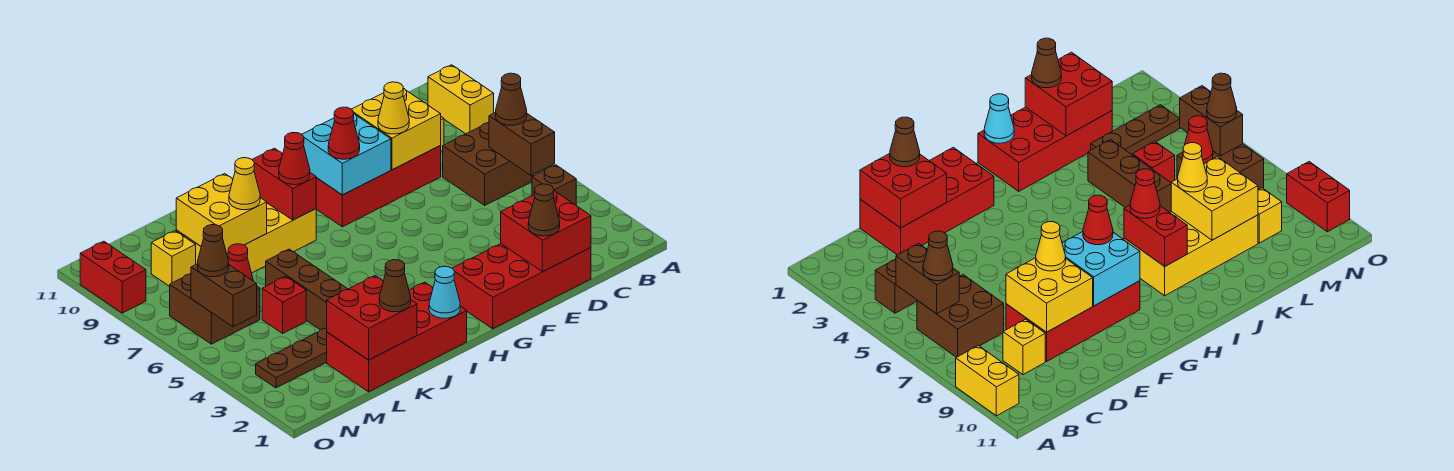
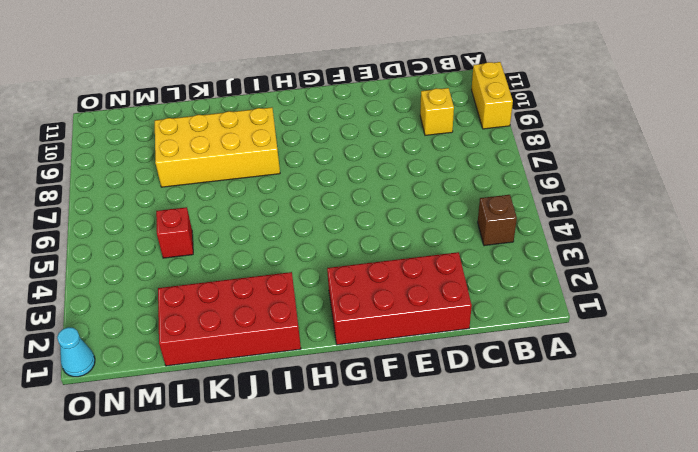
cyan 1x1 cone [57,327,95,377] -> cyan 1x1 cone moved to [429,266,460,318]
none -> brown 2x2 brick [443,123,533,205]
none -> red 2x4 brick [316,146,441,227]
none -> brown 1x3 brick [266,249,348,330]
none -> brown 1x3 plate [256,328,327,388]

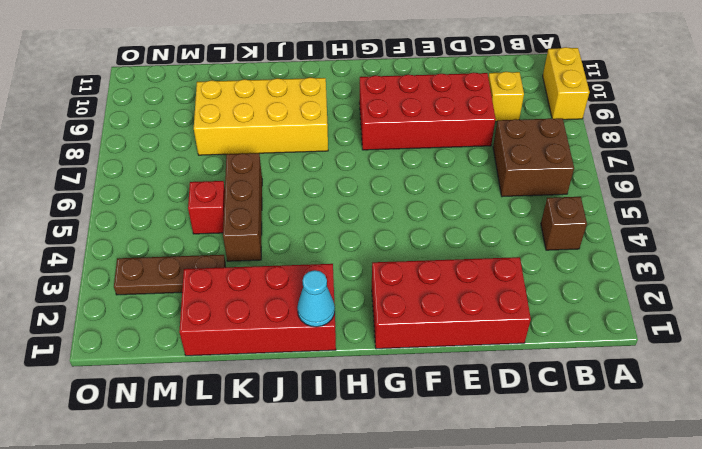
none -> brown 2x2 brick [170,274,260,344]
none -> yellow 1x1 brick [151,231,196,286]
none -> red 1x2 brick [80,241,146,313]
none -> brown 1x2 brick [489,112,555,175]

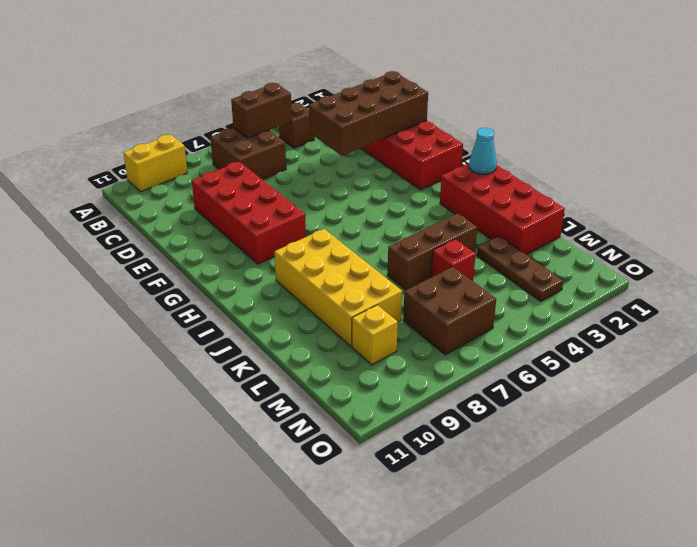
brown 2x4 brick [309,71,428,156] -> red 2x2 brick [501,191,591,272]
none -> yellow 1x1 brick [1003,319,1045,375]
none -> red 1x2 brick [80,241,146,313]
none -> yellow 2x2 brick [352,88,441,170]
none -> cyan 2x2 brick [302,114,391,195]

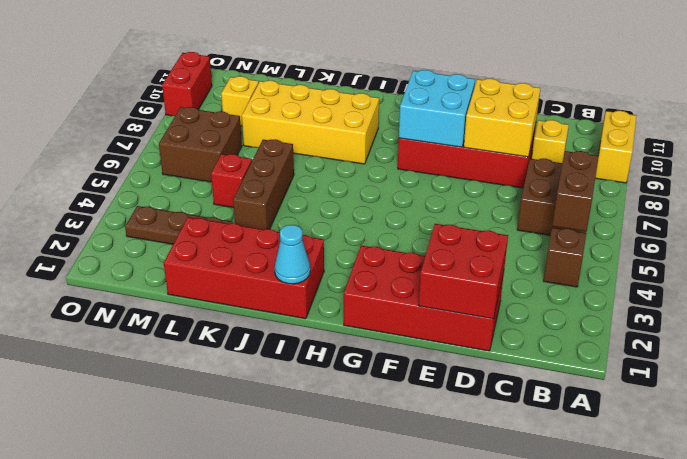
none -> red 1x2 brick [252,148,316,220]
none -> red 2x2 brick [327,276,417,360]
none -> yellow 2x2 brick [176,174,267,254]
none -> red 1x1 cone [228,244,253,281]

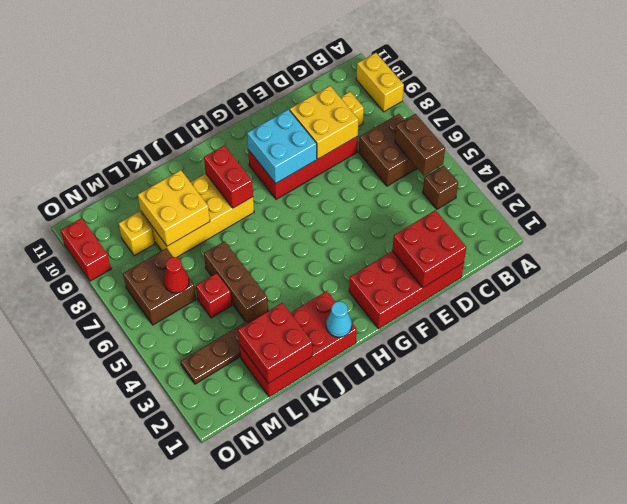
none -> brown 1x2 brick [191,264,257,327]
none -> brown 1x1 cone [496,73,527,125]
none -> brown 1x1 cone [528,184,560,236]
none -> yellow 1x1 cone [378,82,409,134]

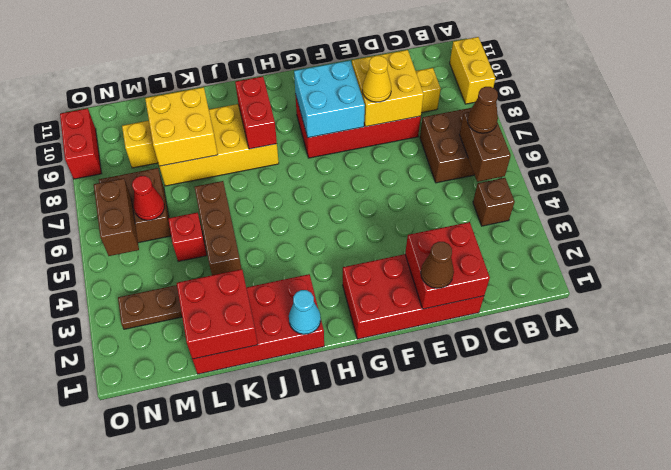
none -> red 1x1 cone [328,107,360,159]
none -> red 1x1 cone [279,133,310,185]
none -> brown 1x1 cone [379,260,411,312]
none -> yellow 1x1 cone [229,158,260,210]

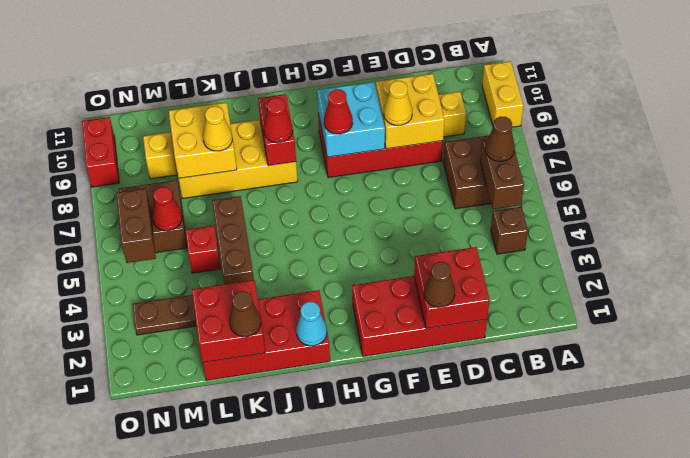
none -> brown 1x1 cone [198,225,229,277]

